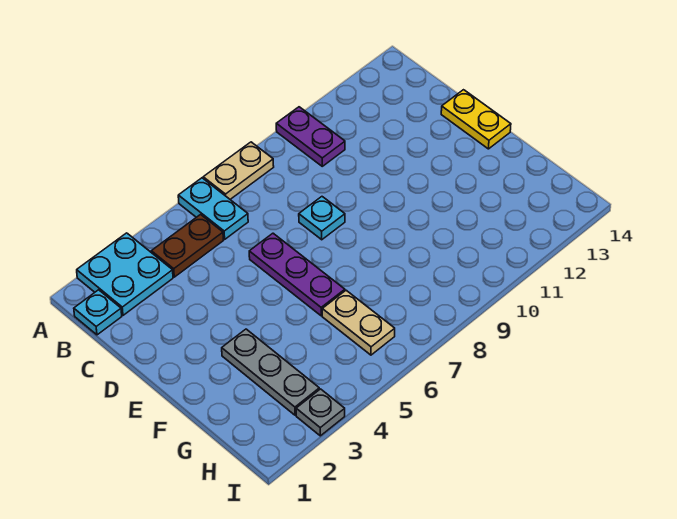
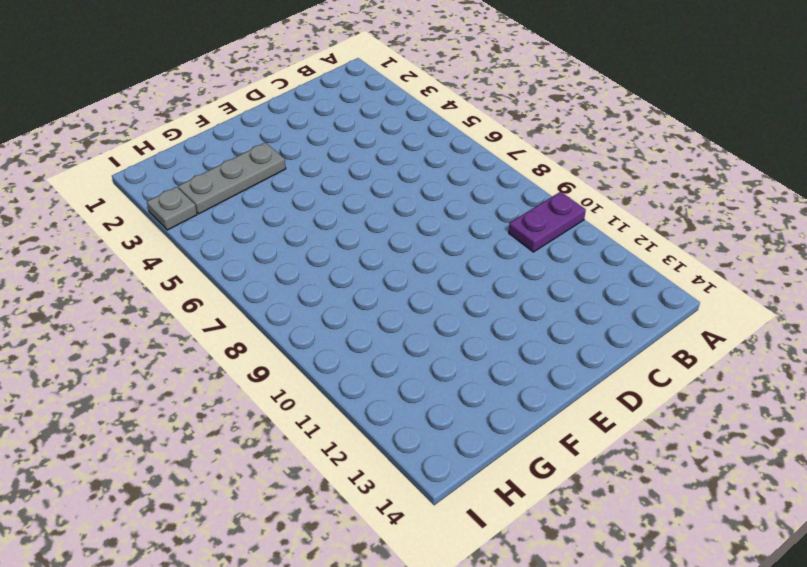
none -> cyan 2x2 plate [77,233,173,315]
none -> cyan 1x2 plate [178,178,248,239]
none -> tan 1x2 plate [203,142,274,199]

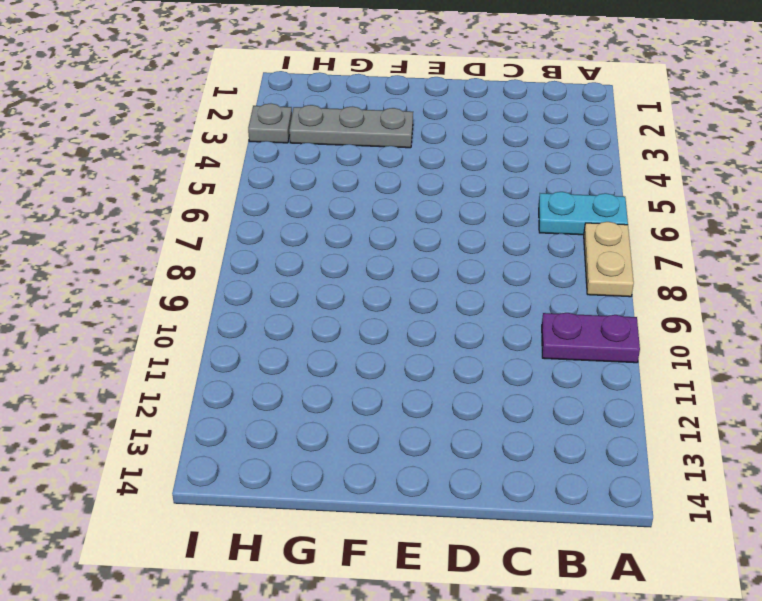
none -> cyan 2x2 plate [77,233,173,315]
none -> cyan 1x1 plate [74,290,122,335]
none -> brown 1x2 plate [151,215,223,277]

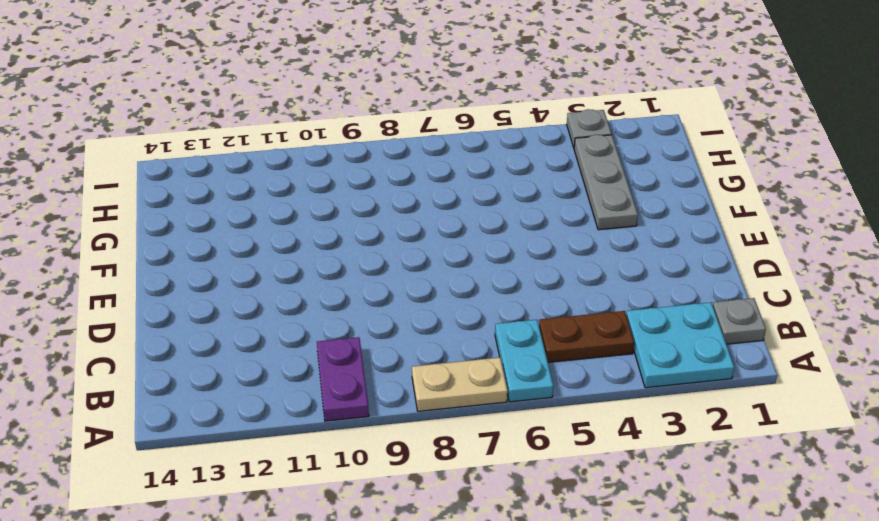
grey 1x1 plate [713,298,766,344] -> cyan 1x1 plate [74,290,122,335]
none -> purple 1x3 plate [249,233,345,316]
none -> cyan 1x1 plate [299,197,345,240]
none -> yellow 1x2 plate [441,90,511,149]

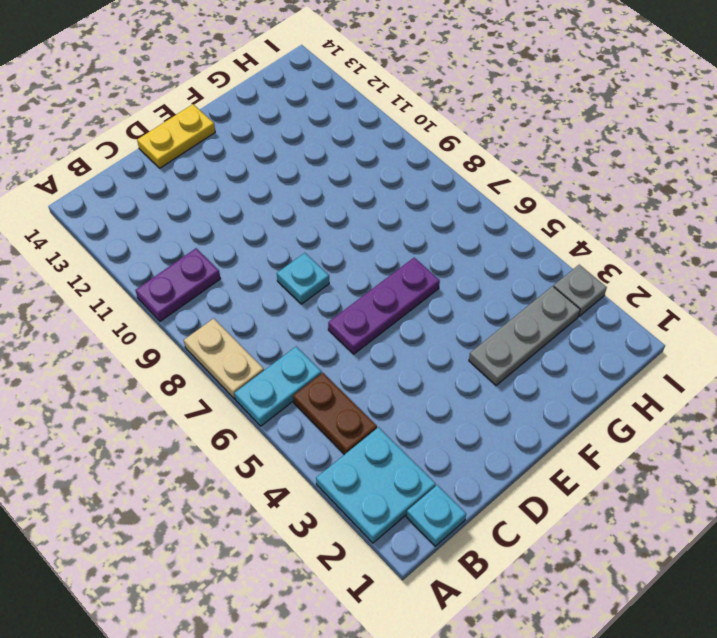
none -> tan 1x2 plate [322,290,395,355]

